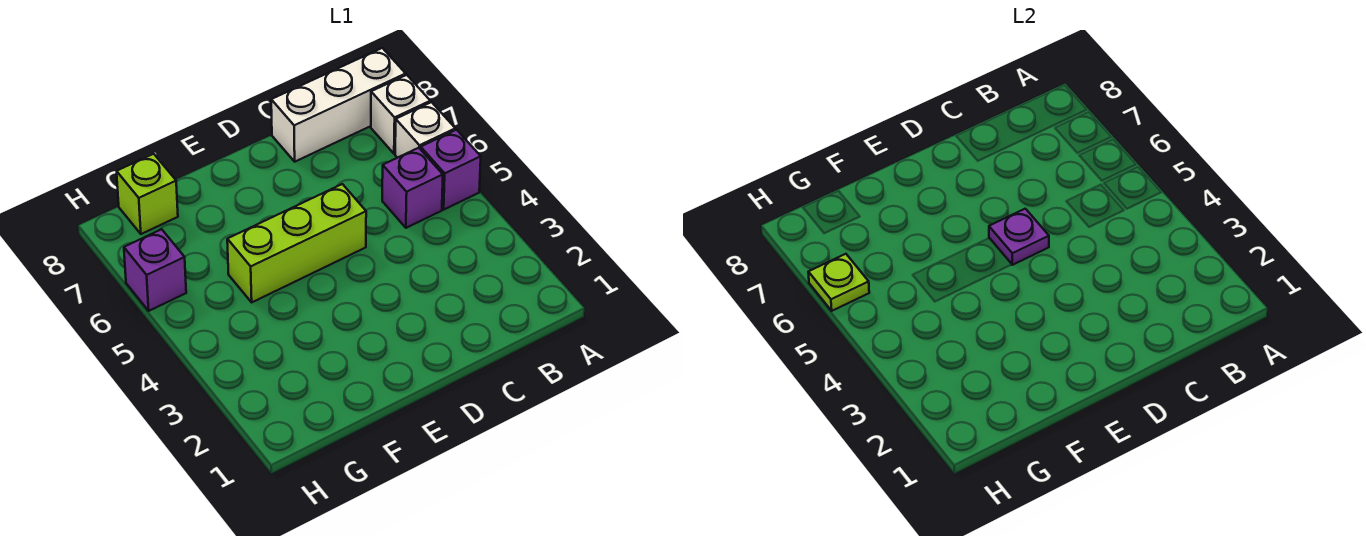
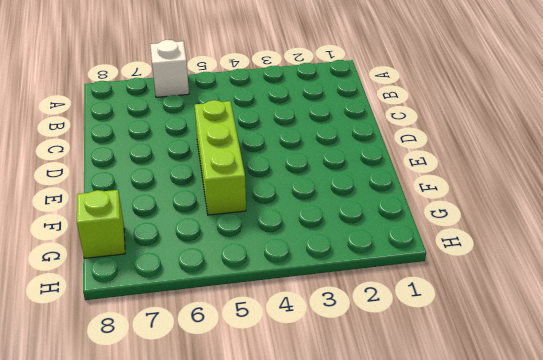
none -> purple 1x1 brick [421,130,481,209]
none -> white 1x1 brick [371,75,430,154]

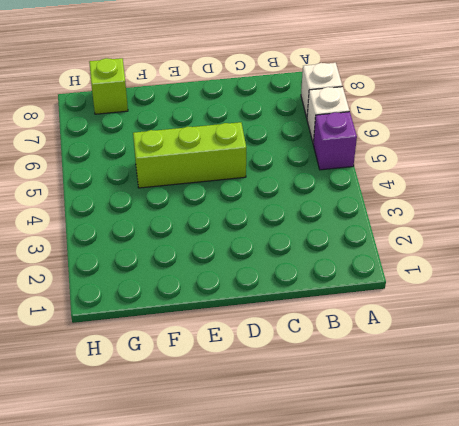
none -> white 1x3 brick [271,48,406,162]
none -> purple 1x1 brick [382,148,443,228]

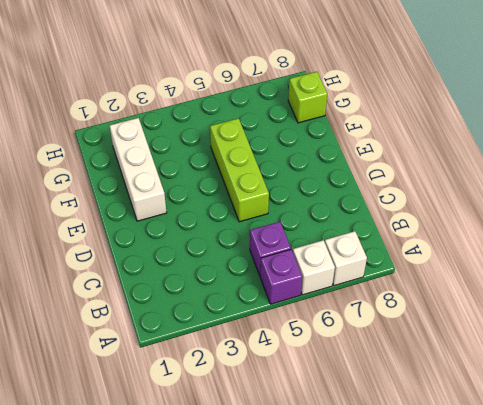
white 1x3 brick [109,118,167,221] -> white 1x3 brick moved to [271,48,406,162]
none -> purple 1x1 brick [124,229,186,311]
none -> purple 1x1 plate [989,209,1049,265]

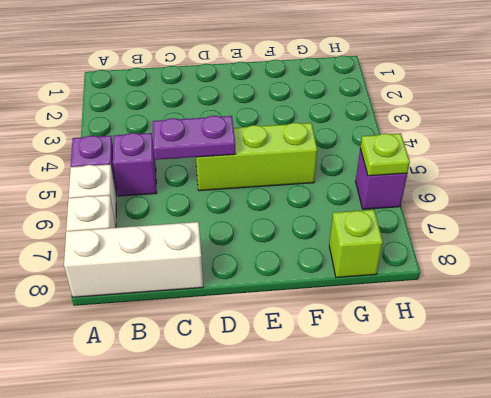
purple 1x2 plate [153,116,236,160] -> purple 1x1 plate [989,209,1049,265]

